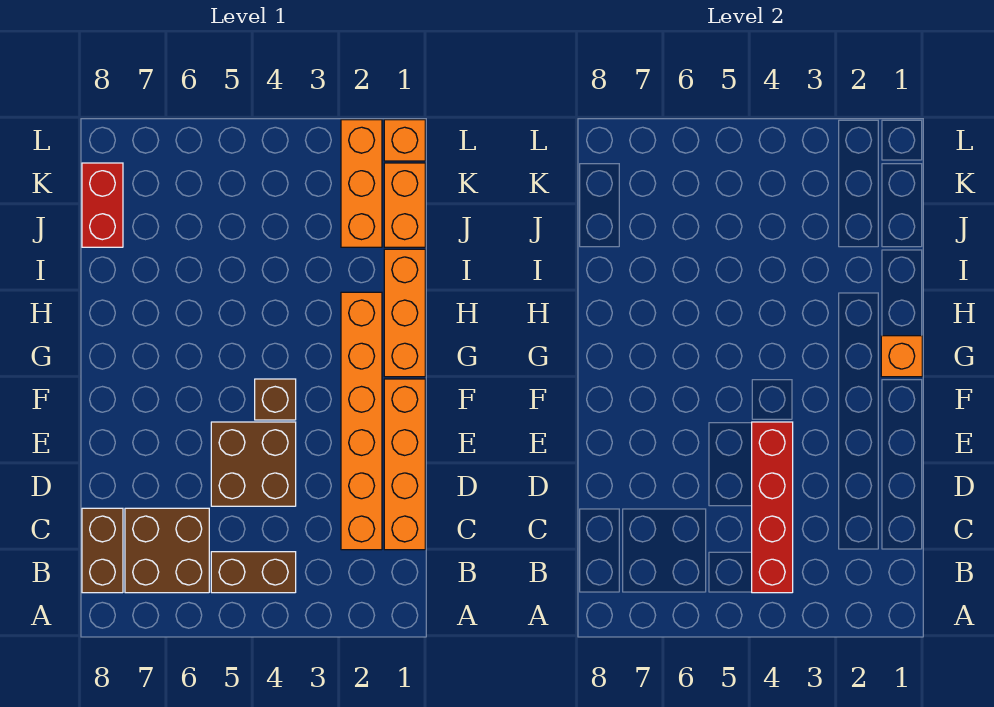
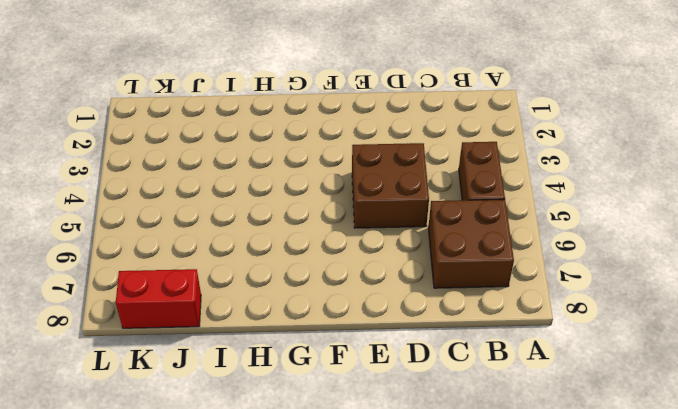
none -> brown 1x2 brick [82,508,123,593]
none -> orange 1x4 brick [384,379,425,550]
none -> orange 1x6 brick [341,292,382,550]

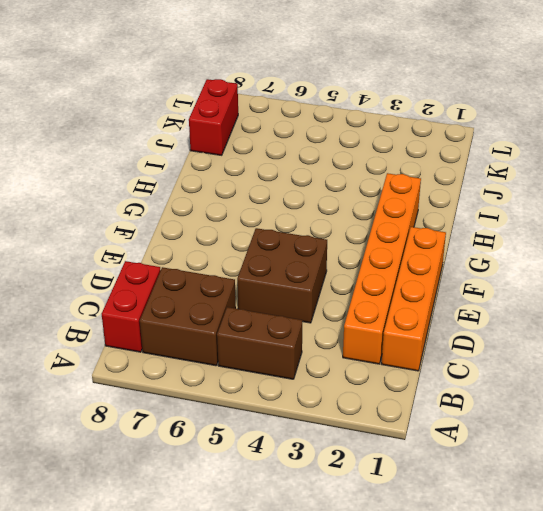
red 1x2 brick [102,261,161,352] -> brown 1x2 brick [82,508,123,593]
none -> brown 1x1 brick [255,379,296,420]
none -> orange 1x3 brick [384,249,425,377]
none -> orange 1x2 brick [384,163,425,247]

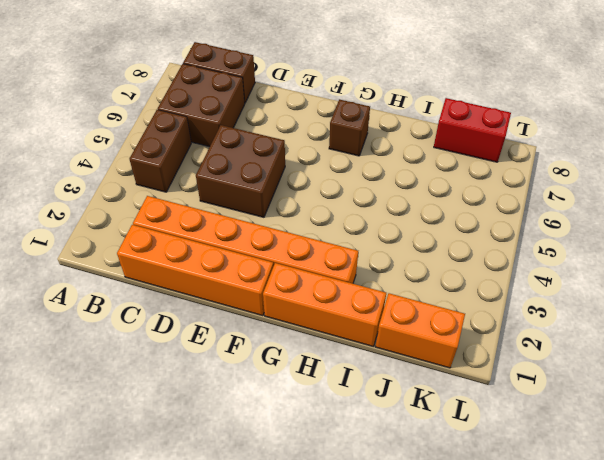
brown 1x1 brick [329,99,370,156] -> brown 1x1 brick moved to [255,379,296,420]
none -> orange 1x3 brick [341,120,382,247]
none -> orange 1x1 brick [384,120,425,161]
none -> red 1x4 brick [752,422,793,593]

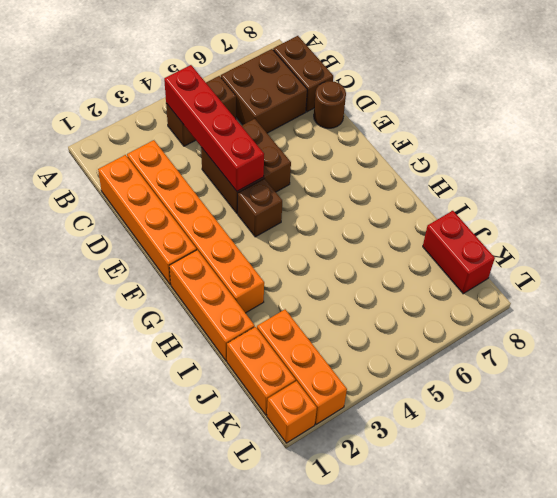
brown 1x1 round brick [314,81,346,128] -> none
none -> orange 1x1 brick [881,336,922,377]

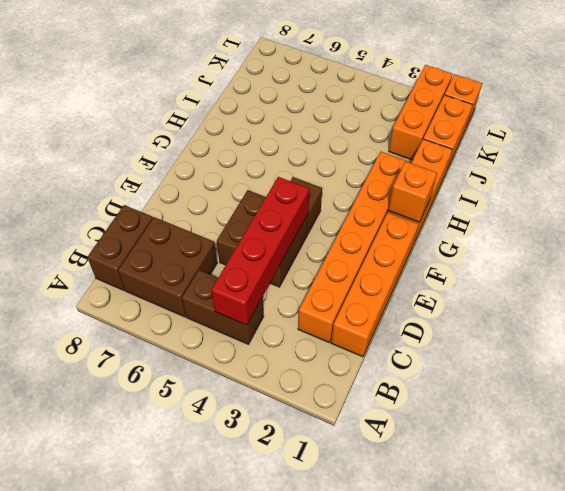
none -> red 1x2 brick [82,163,123,247]

